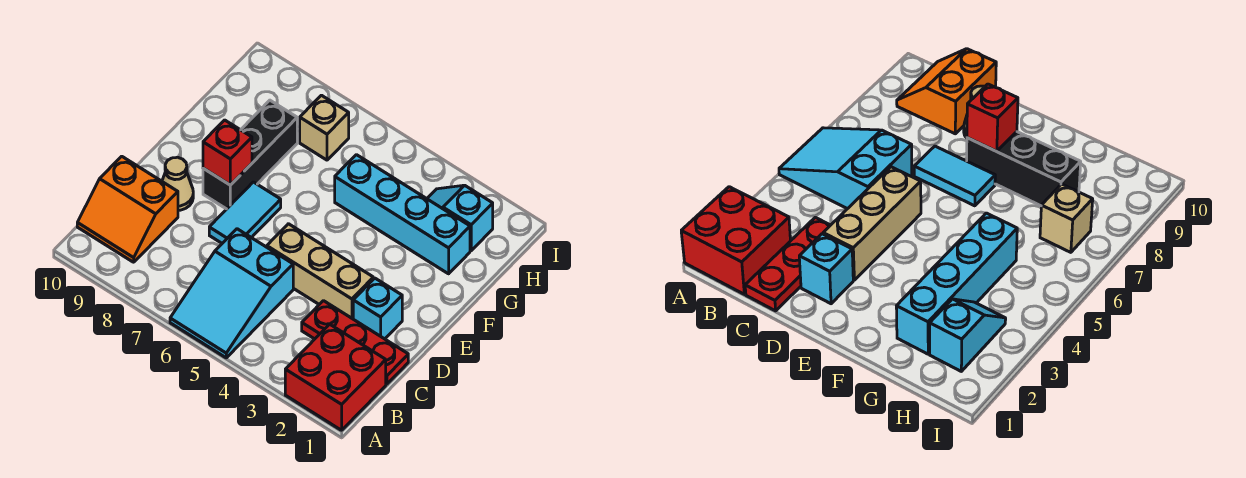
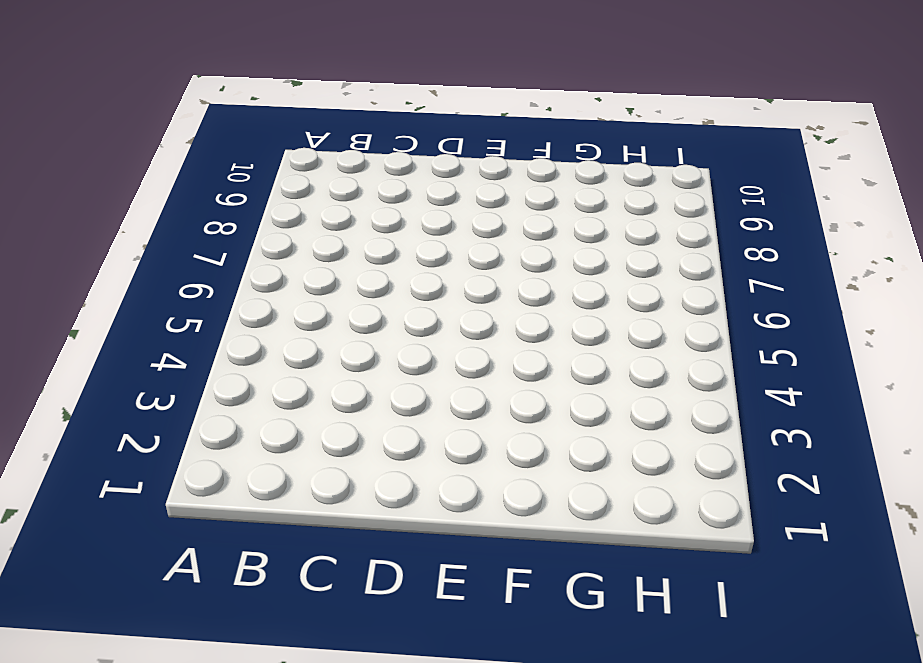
none -> red 2x2 brick [285,324,386,430]
none -> cyan 2x3 slope [170,229,293,358]
none -> orange 2x2 slope [77,156,178,262]

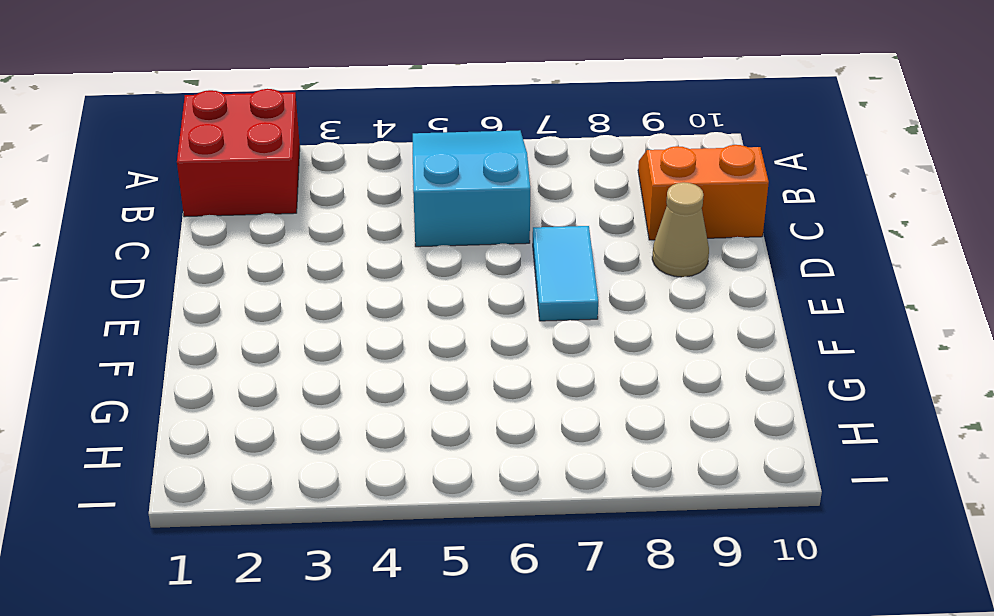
none -> red 1x3 plate [302,301,408,384]
none -> cyan 1x1 brick [353,278,402,339]
none -> tan 1x3 brick [267,224,373,319]

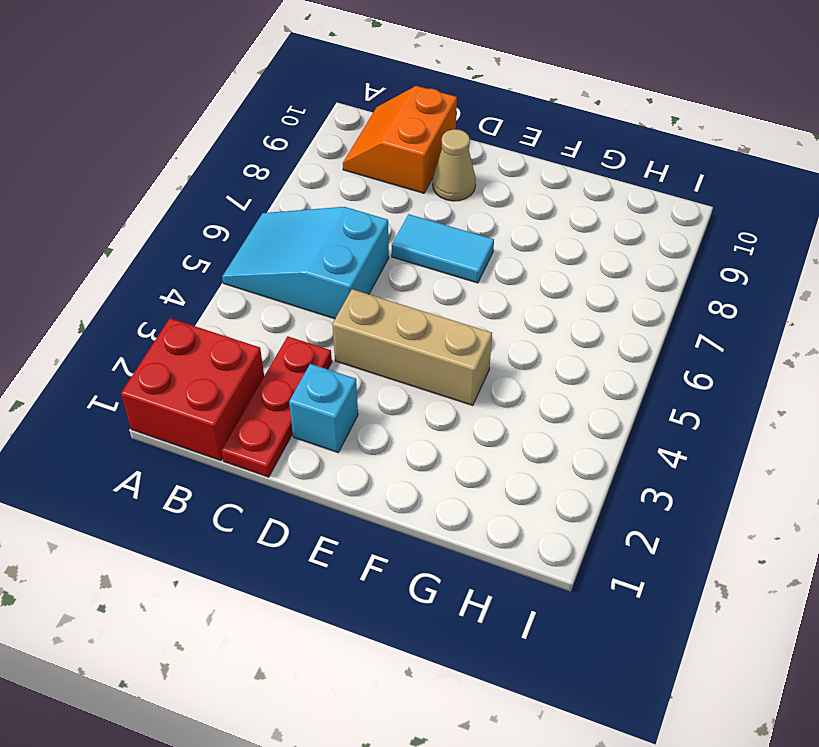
tan 1x3 brick [332,289,492,405] -> tan 1x3 brick turned to [267,224,373,319]
none -> black 1x3 brick [203,100,297,209]
none -> cyan 1x4 brick [335,155,470,274]
none -> cyan 1x2 slope [427,185,493,251]

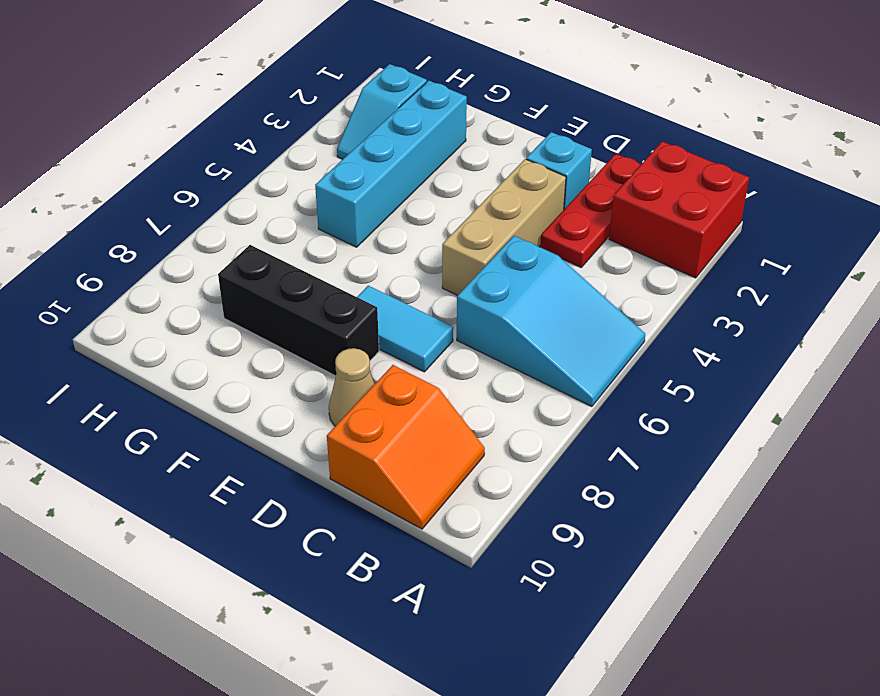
none -> tan 1x1 brick [300,95,349,160]
none -> red 1x1 brick [203,120,252,185]

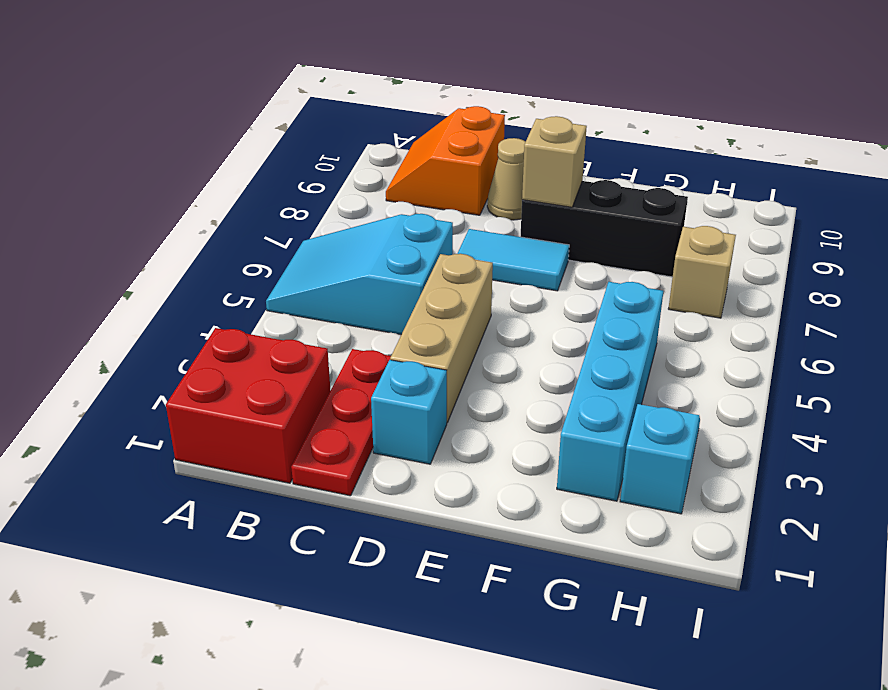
tan 1x1 brick [522,116,587,207] -> red 1x1 brick [203,120,252,185]

